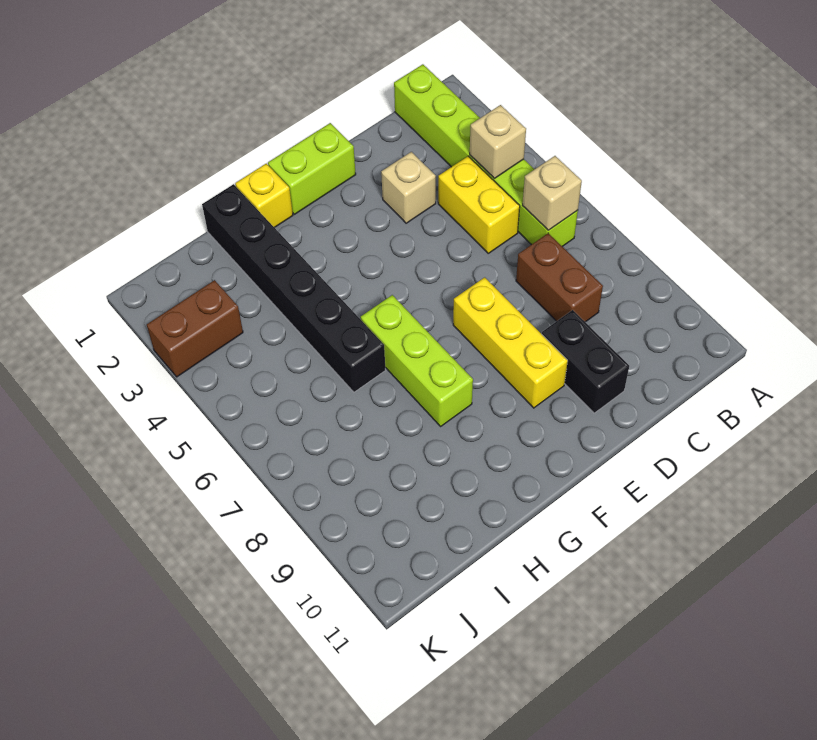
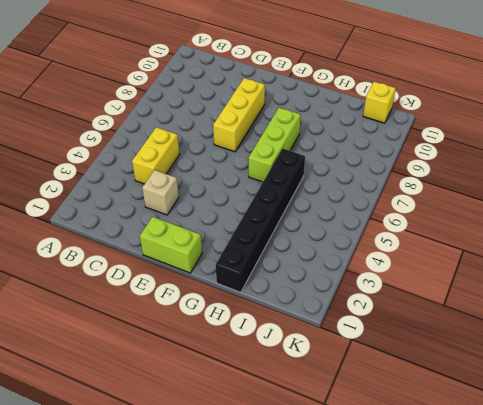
yellow 1x1 brick [363,82,396,123] -> yellow 1x1 brick moved to [235,164,293,228]
none -> lime 1x6 brick [394,64,578,246]
none -> brown 1x2 brick [516,233,603,322]
none -> black 1x2 brick [542,310,629,413]

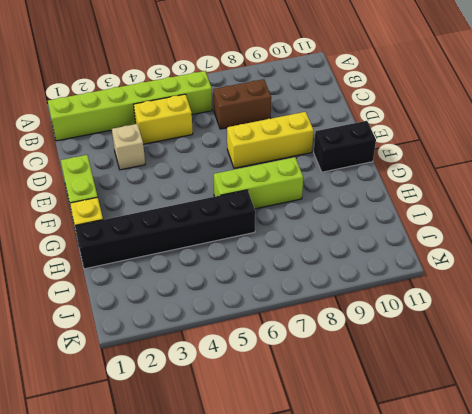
black 1x2 brick [314,121,376,172] -> black 1x2 brick moved to [542,310,629,413]
none -> brown 1x2 brick [147,280,243,377]
none -> tan 1x1 brick [470,105,526,178]
none -> tan 1x1 brick [522,156,582,230]

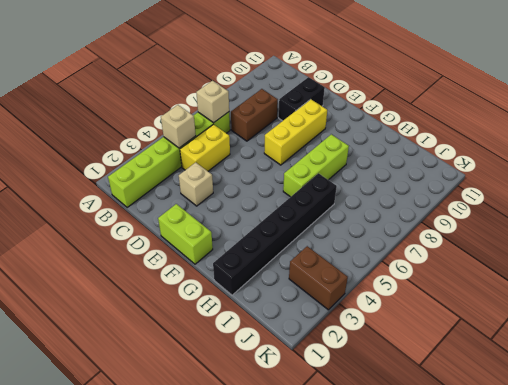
none -> yellow 1x1 brick [235,164,293,228]

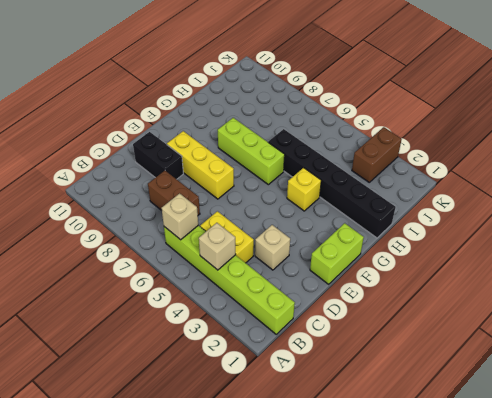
yellow 1x1 brick [287,168,321,211] -> yellow 1x1 brick moved to [235,164,293,228]

